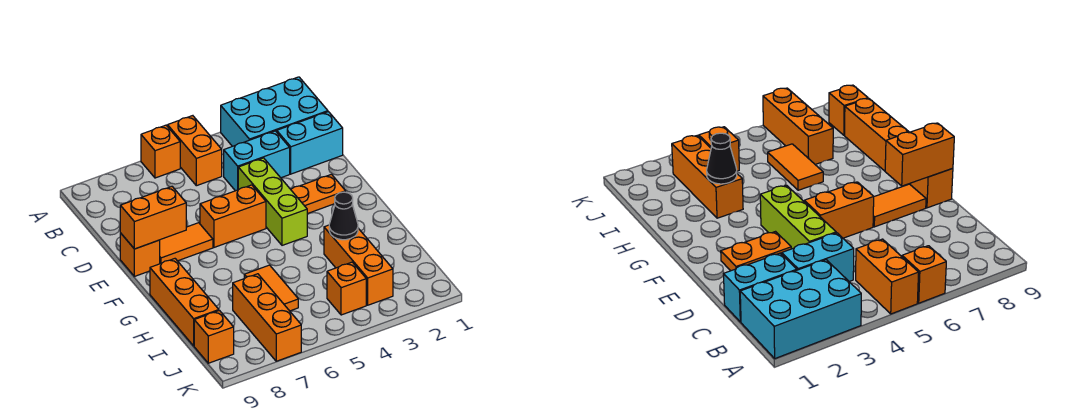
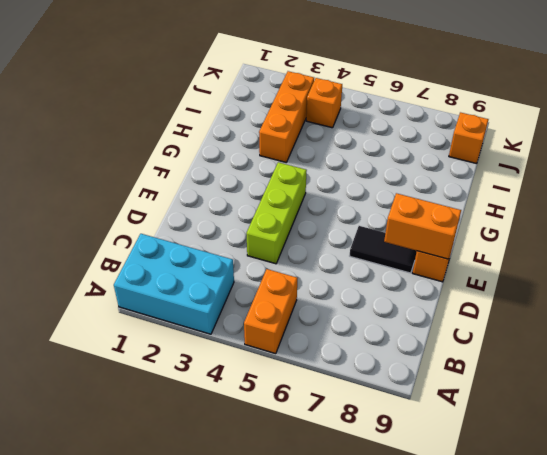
black 1x2 tile [350,226,417,273] -> orange 1x2 tile [160,223,213,264]
none -> orange 1x1 brick [141,125,180,178]
none -> cyan 1x2 brick [277,112,343,174]
none -> cyan 1x2 brick [224,131,290,191]

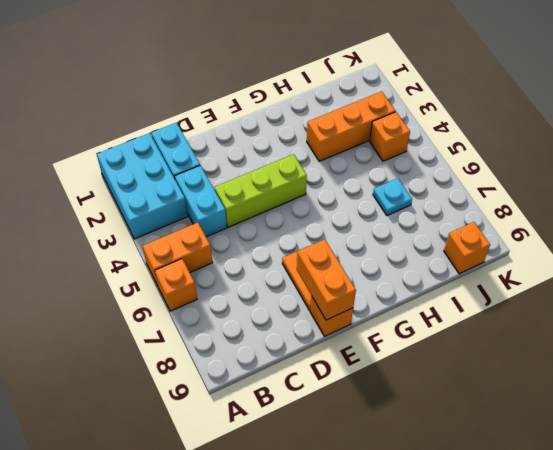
cyan 1x1 plate [373,178,412,215] -> orange 1x2 tile [244,265,298,311]
none -> orange 1x2 plate [291,174,346,214]
none -> orange 1x2 brick [200,185,266,247]
none -> orange 1x3 brick [150,259,219,346]

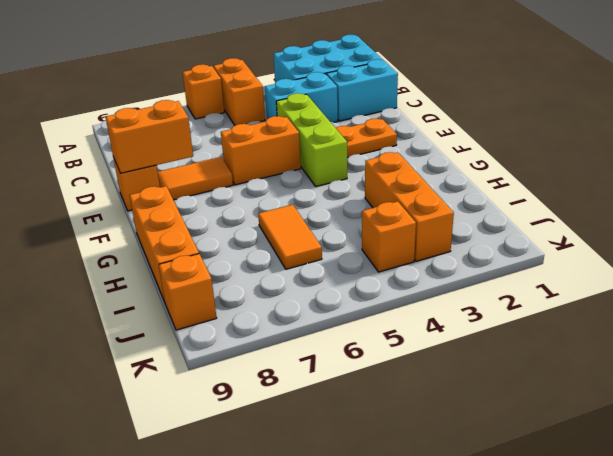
none -> orange 1x3 brick [233,274,301,361]
none -> black 1x1 cone [329,192,358,240]

